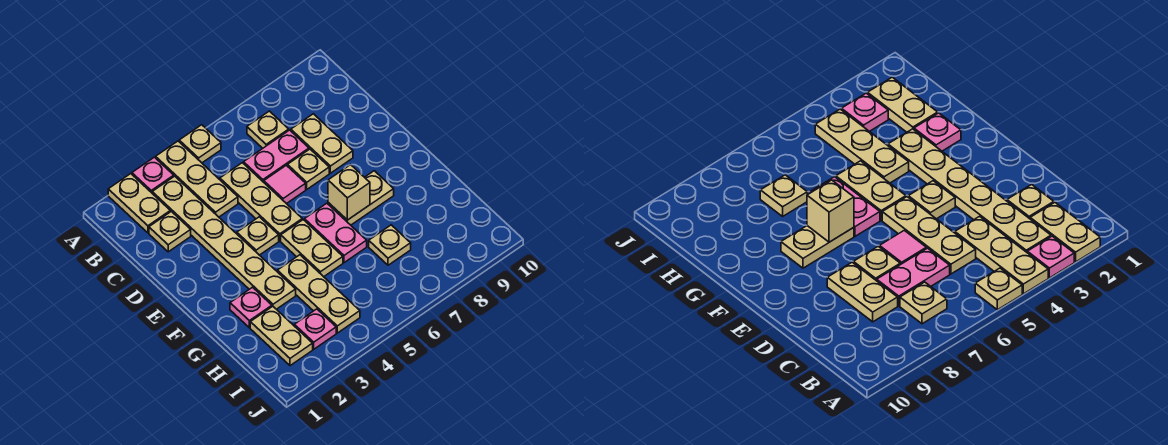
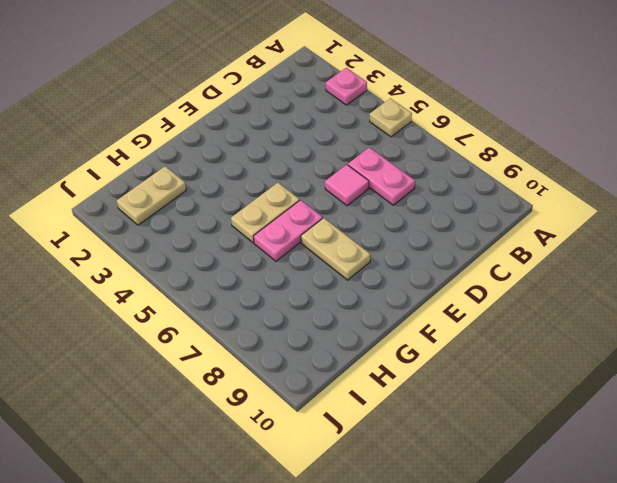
none -> tan 1x2 plate [108,174,170,233]
none -> tan 1x3 plate [156,141,238,217]
none -> tan 1x6 plate [152,176,296,309]

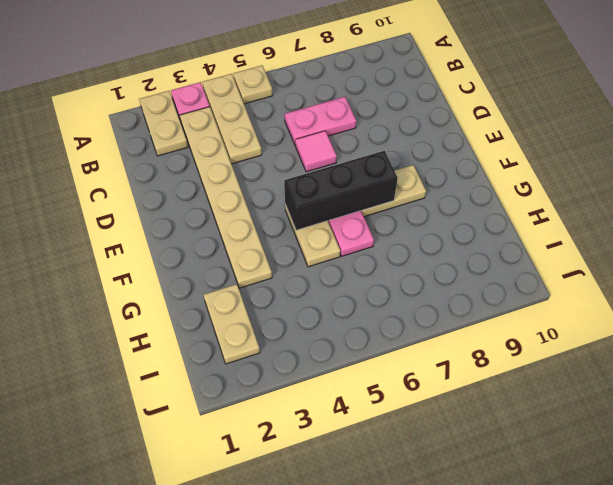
black 1x3 brick [284,151,398,230] -> tan 1x1 brick [328,165,370,220]
none -> tan 1x1 plate [247,111,289,148]
none -> tan 1x1 plate [149,211,191,252]
none -> tan 1x3 plate [220,163,302,241]

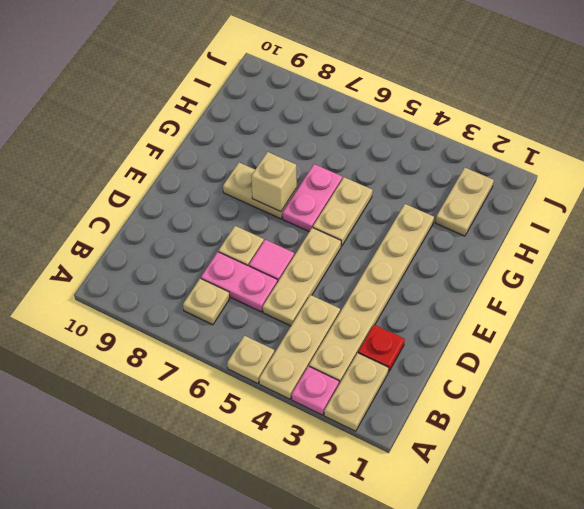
red 1x1 plate [358,325,405,372] -> tan 1x1 plate [149,211,191,252]
none -> tan 1x2 plate [291,114,353,173]
none -> tan 1x1 plate [237,217,279,255]
none -> pink 1x1 plate [230,287,272,328]

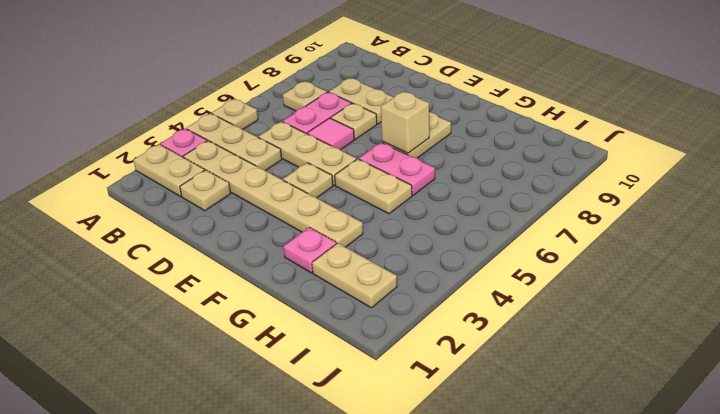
none -> tan 1x3 plate [277,255,360,333]
none -> tan 1x1 plate [369,225,411,265]
none -> pink 1x1 plate [294,309,336,349]

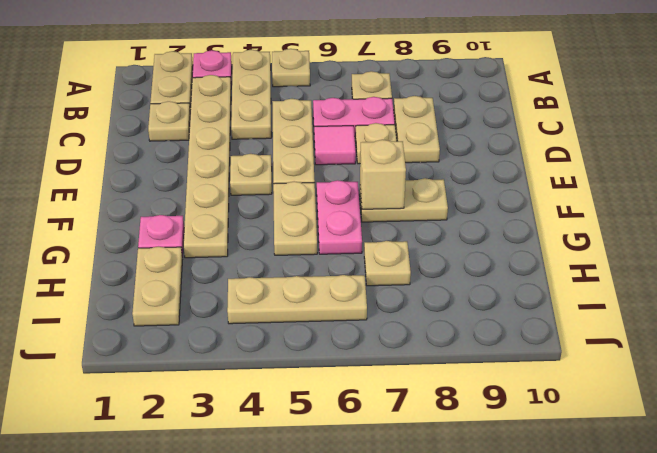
tan 1x3 plate [227,275,367,324] -> tan 1x3 plate turned to [277,255,360,333]
none -> pink 1x1 plate [294,309,336,349]

